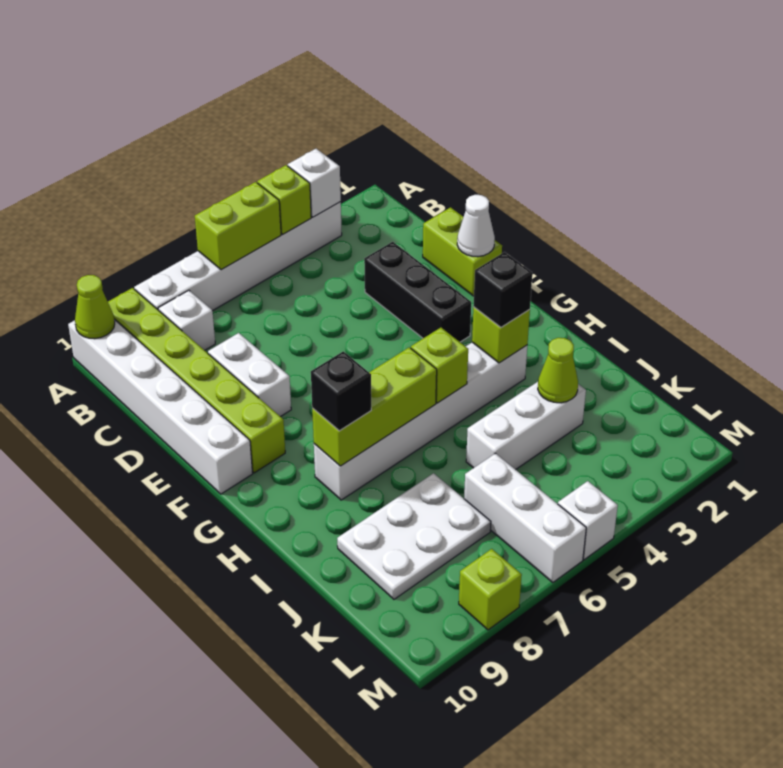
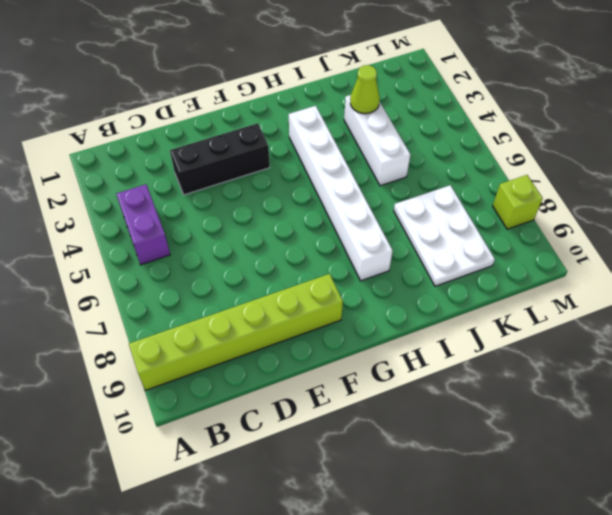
purple 1x2 brick [117,184,170,265] -> none
none -> white 1x6 brick [134,202,342,311]
none -> white 1x6 brick [68,319,253,494]
none -> white 1x1 brick [158,290,215,350]

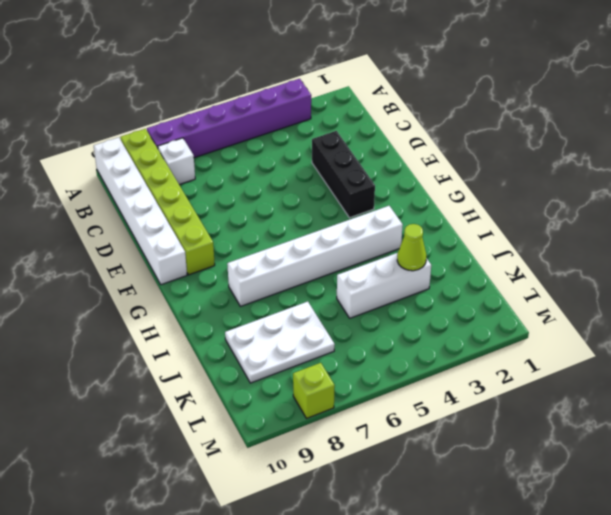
purple 1x6 brick [147,79,311,158] -> white 1x6 brick [134,202,342,311]
none -> lime 1x2 brick [423,207,502,296]
none -> white 1x2 brick [208,333,291,417]
none -> white 1x3 brick [464,453,586,583]

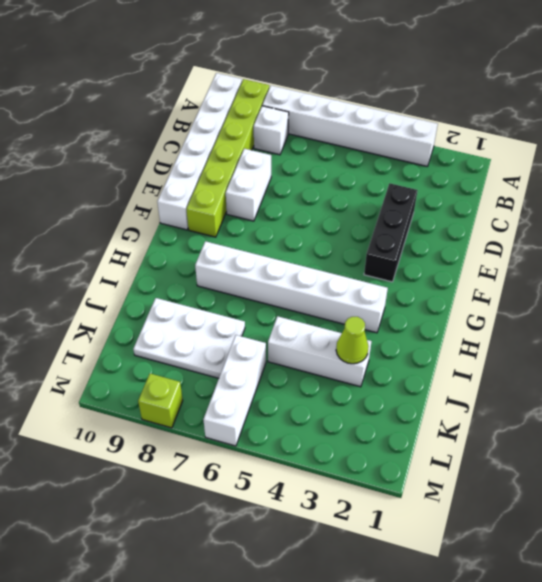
none -> lime 1x2 brick [423,207,502,296]
none -> white 1x1 brick [558,481,618,559]
none -> white 1x1 brick [288,149,341,217]

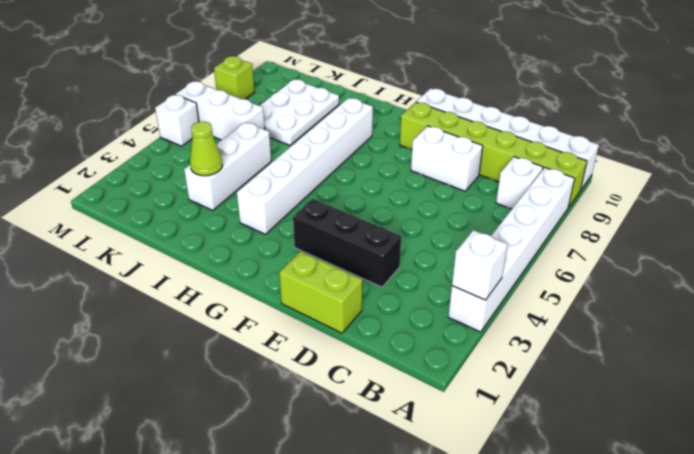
none -> lime 1x1 brick [257,165,311,234]
none -> lime 1x2 brick [195,182,281,270]
none -> lime 1x1 cone [75,275,115,339]

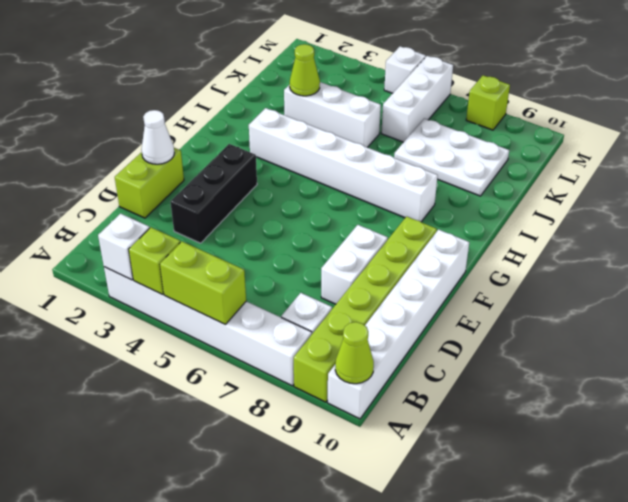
none -> lime 1x1 brick [472,307,530,363]
none -> lime 1x1 brick [411,328,468,403]
none -> lime 1x3 brick [312,347,437,466]

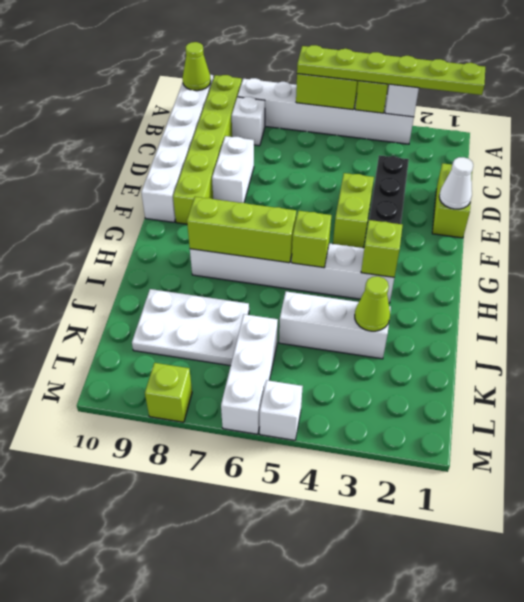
lime 1x6 plate [297,45,485,95] -> none
lime 1x2 brick [333,173,374,248] -> none
none -> black 1x1 brick [473,252,532,327]
none -> black 1x1 brick [311,351,371,431]

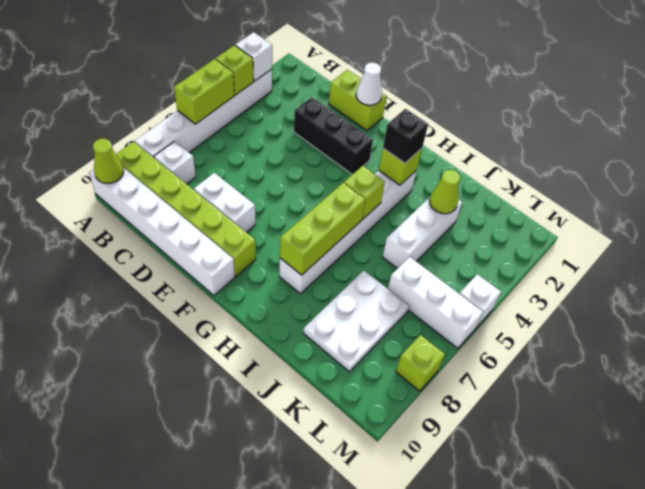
none -> black 1x1 brick [311,351,371,431]

